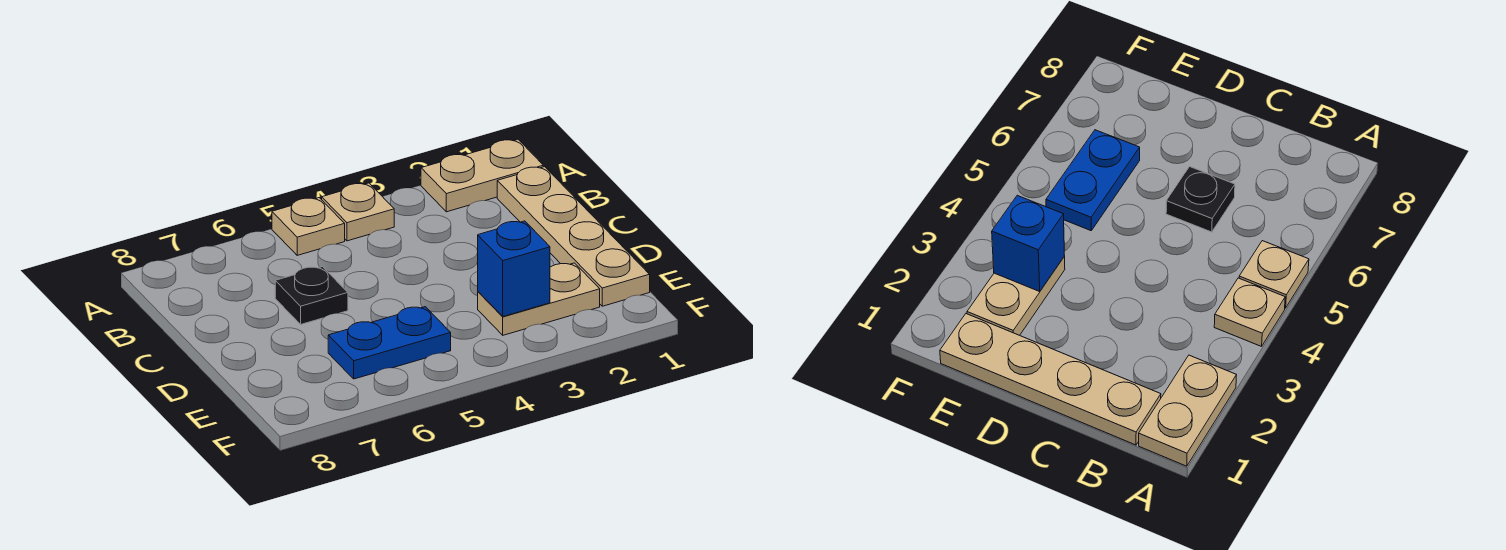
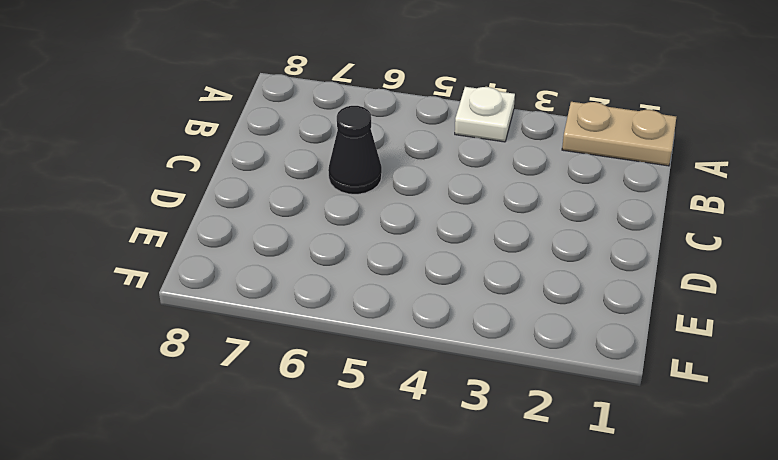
white 1x1 plate [455,87,515,142] -> tan 1x1 plate [322,183,394,241]
black 1x1 cone [328,106,382,194] -> black 1x1 plate [275,267,348,324]
none -> tan 1x1 plate [272,198,345,255]
none -> tan 1x4 plate [497,167,650,306]

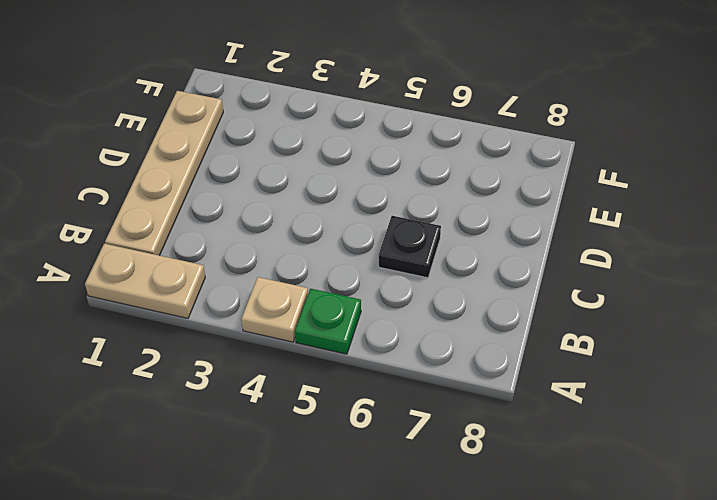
green 1x1 plate [295,289,361,354] -> tan 1x1 plate [272,198,345,255]
none -> tan 1x2 plate [478,263,600,335]
none -> blue 1x2 plate [328,307,451,379]

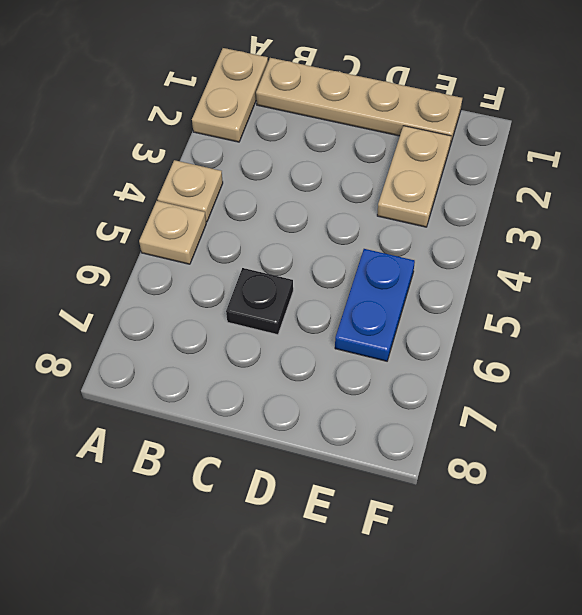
none -> blue 1x1 brick [478,221,550,316]

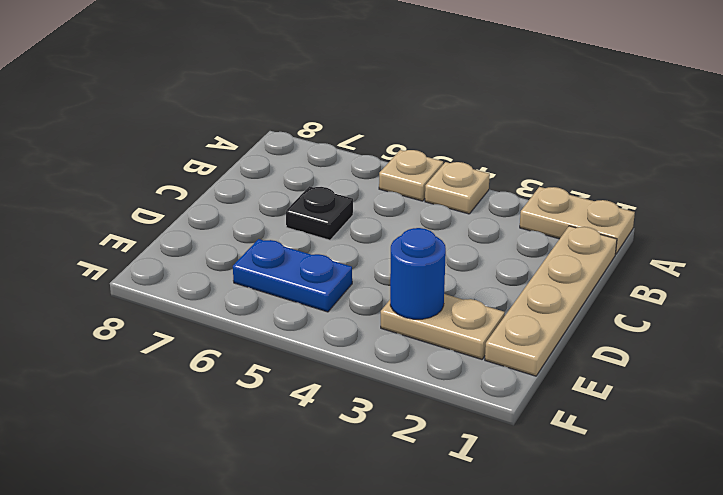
blue 1x1 round brick [390,228,446,319] -> blue 1x1 brick [478,221,550,316]

